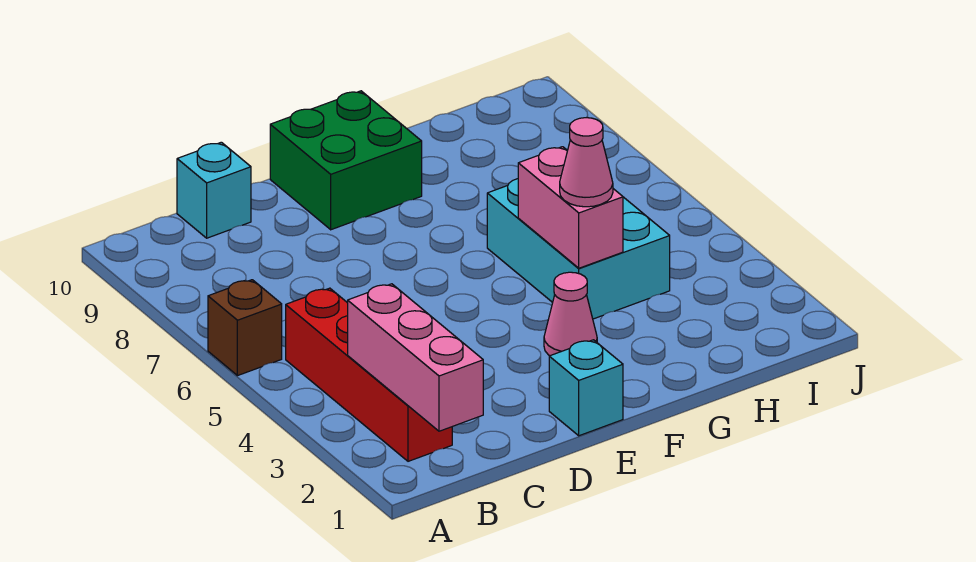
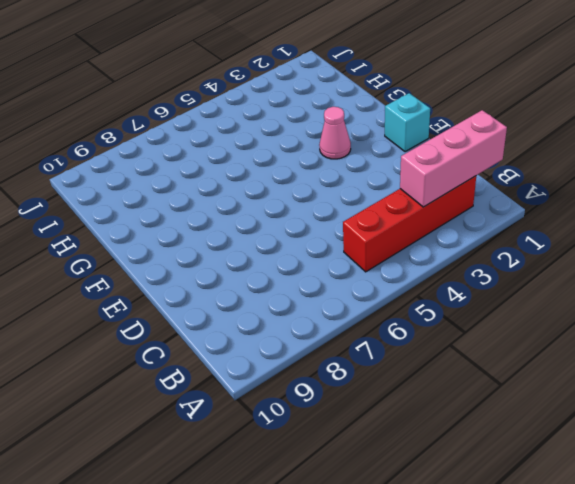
none -> brown 1x1 brick [208,280,282,376]
none -> cyan 1x1 brick [177,142,251,238]

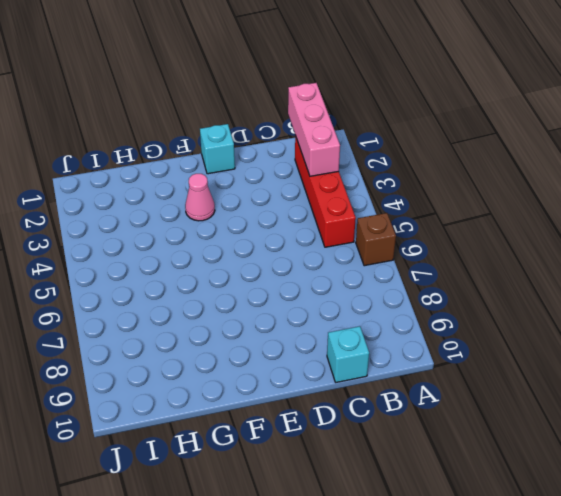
none -> green 2x2 brick [270,91,422,230]
none -> cyan 2x3 brick [487,179,670,319]

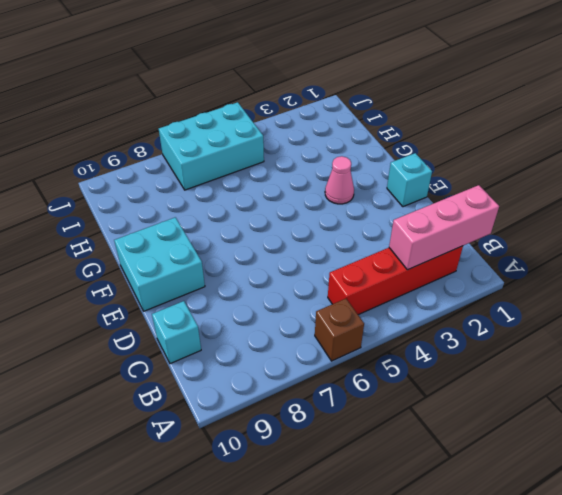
cyan 2x2 brick [114,217,205,311] -> green 2x2 brick [270,91,422,230]
cyan 2x3 brick [159,102,264,190] -> cyan 2x3 brick moved to [487,179,670,319]
none -> pink 1x2 brick [518,147,623,268]
none -> pink 1x1 cone [560,118,613,207]

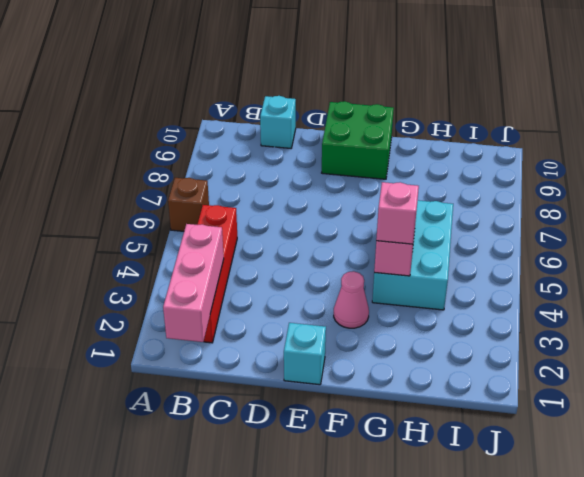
pink 1x1 brick [376,182,419,244] -> pink 1x1 cone [560,118,613,207]

